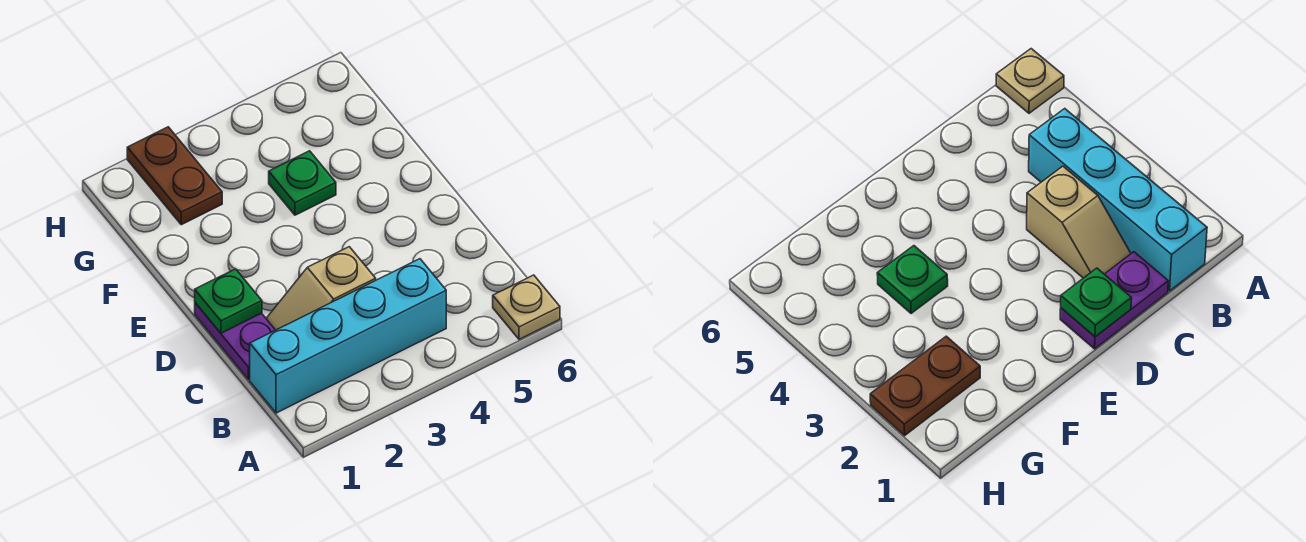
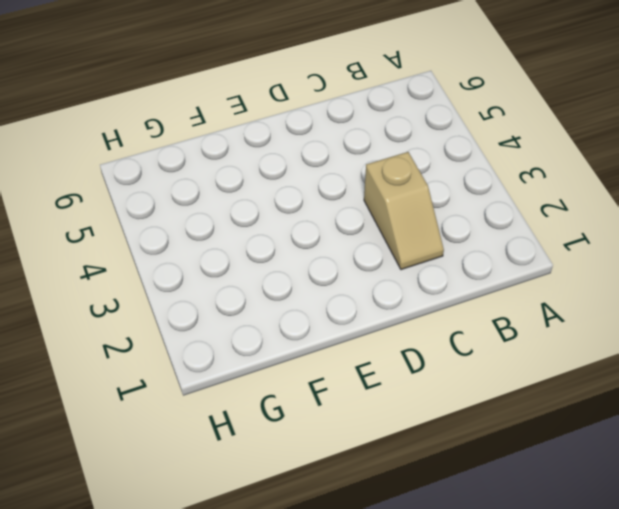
none -> tan 1x1 plate [493,275,560,339]
none -> cyan 1x4 brick [250,259,446,413]

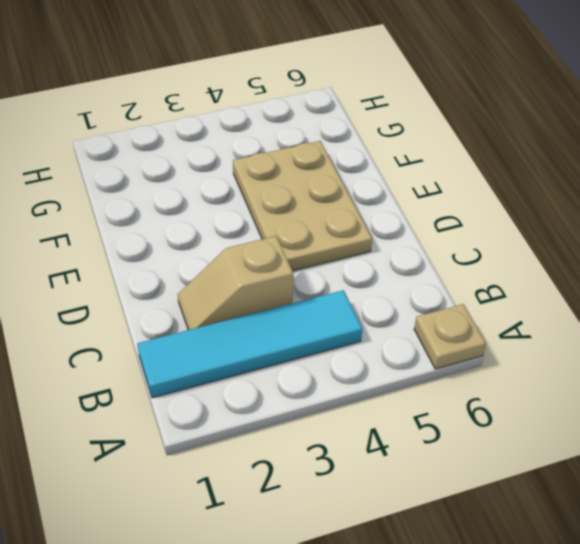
cyan 1x4 tile [137,290,362,398] -> cyan 1x4 brick [250,259,446,413]
tan 2x3 plate [233,141,372,271] -> green 1x1 plate [269,151,336,215]
none -> purple 1x2 plate [195,303,275,380]
none -> brown 1x2 plate [127,127,222,225]

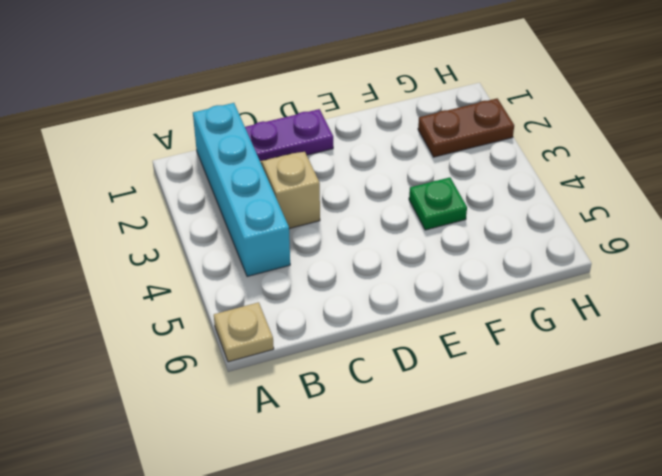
none -> green 1x1 plate [195,269,262,333]

